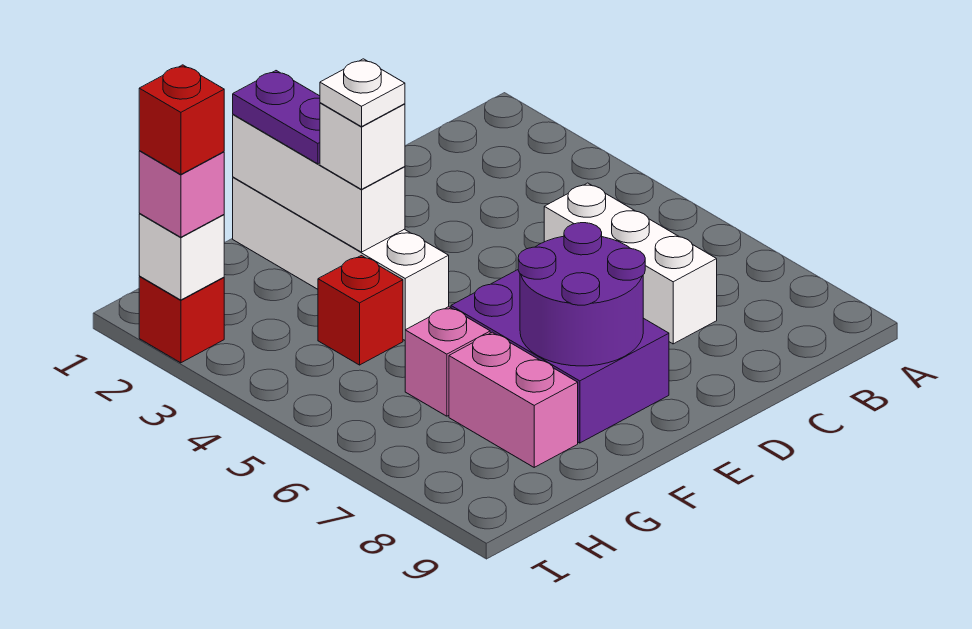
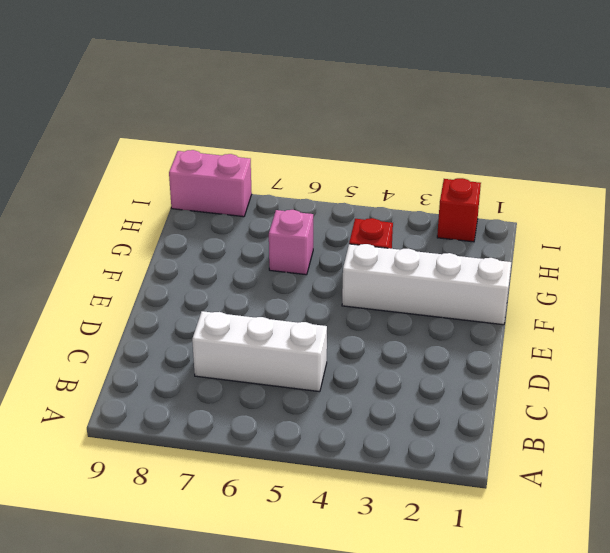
pink 1x2 brick [169,150,252,217] -> pink 1x2 brick moved to [449,332,578,467]
none -> purple 2x3 brick [451,270,669,443]
none -> purple 2x2 round brick [518,223,645,366]
none -> white 1x3 brick [233,114,405,252]

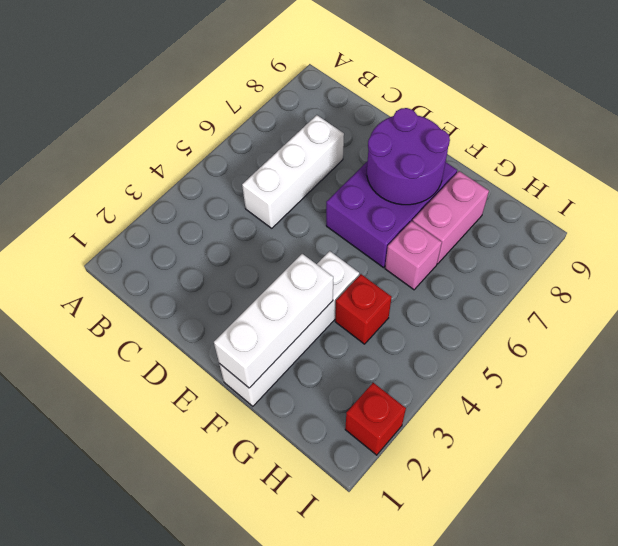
none -> white 1x1 brick [139,214,224,300]
none -> purple 1x2 plate [233,71,320,164]
none -> white 1x1 brick [320,103,405,189]

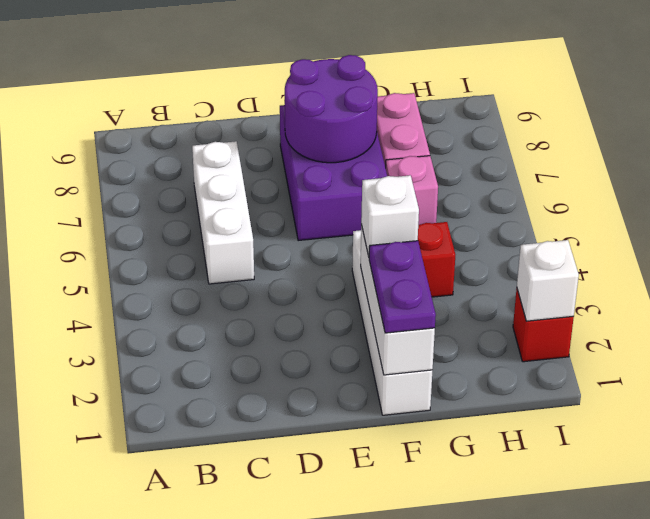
none -> pink 1x1 brick [139,151,224,237]
none -> white 1x1 plate [320,59,405,127]
none -> red 1x1 brick [139,65,224,174]

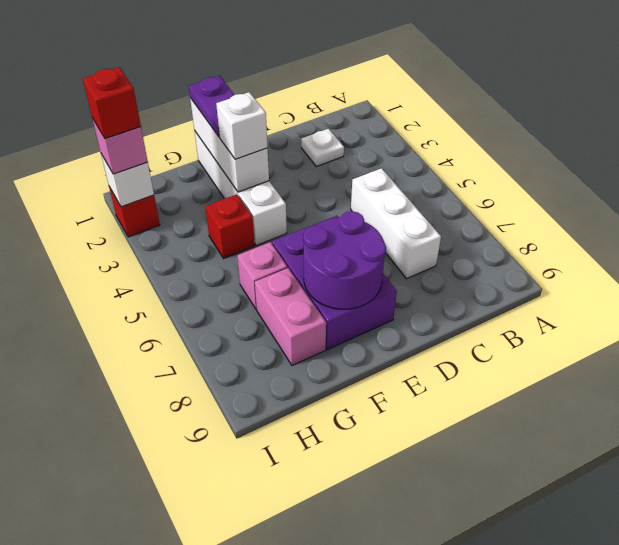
white 1x1 plate [301,129,344,167] -> white 1x1 plate moved to [320,59,405,127]

